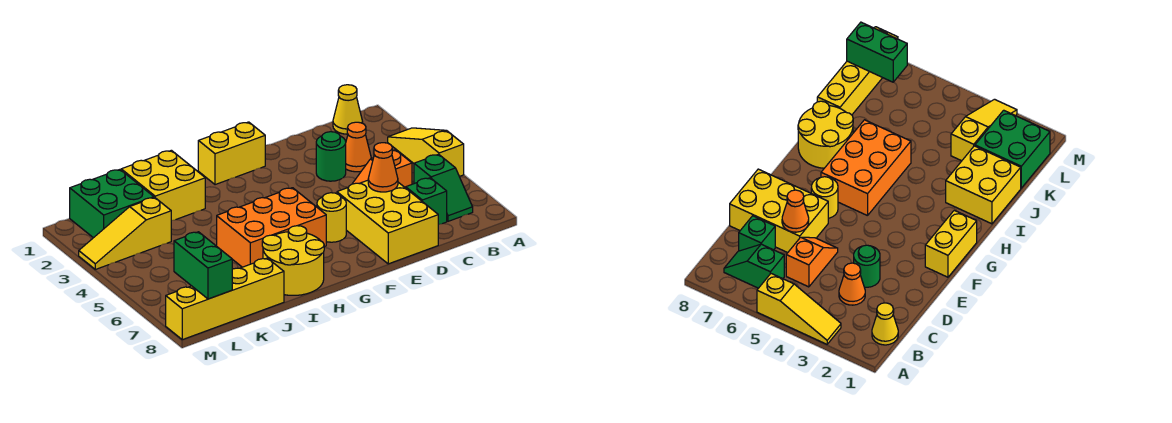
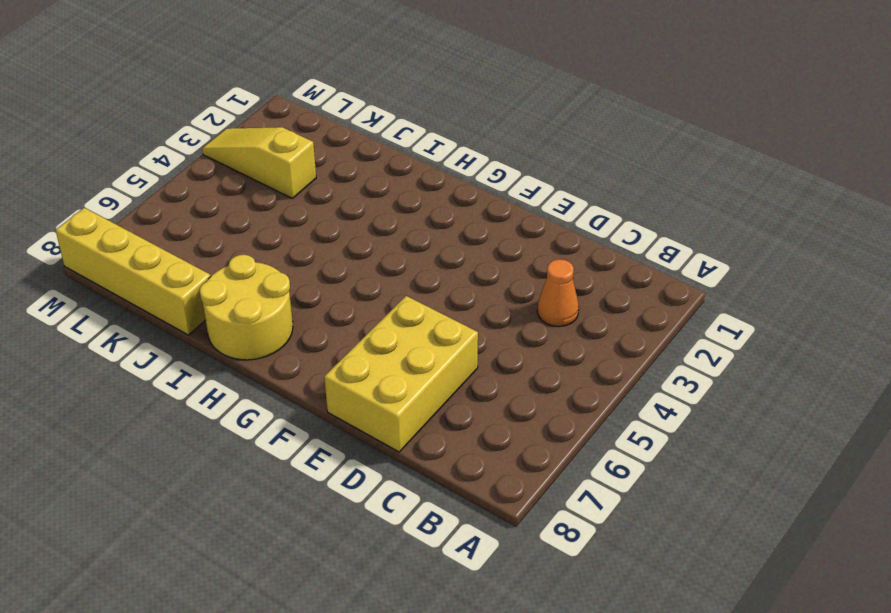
none -> yellow 1x3 slope [388,128,464,177]
none -> yellow 1x1 cone [333,85,363,134]
none -> green 1x2 slope [414,154,473,221]

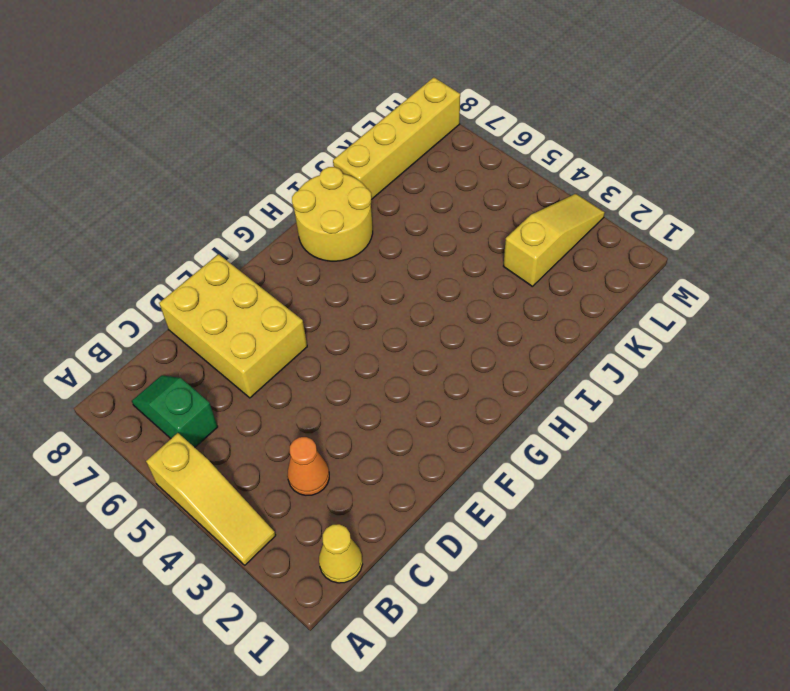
none -> orange 1x2 slope [352,150,412,188]
none -> green 1x1 brick [406,178,447,224]
none -> green 1x1 round brick [316,132,346,181]

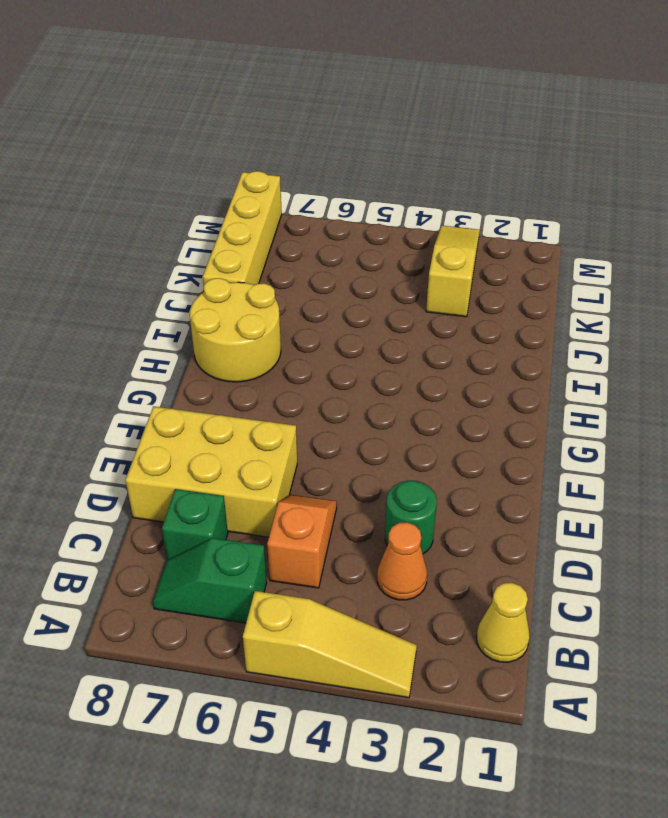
none -> yellow 1x2 brick [198,122,265,185]
none -> yellow 1x1 round brick [317,193,346,242]
none -> orange 2x3 brick [217,188,326,267]

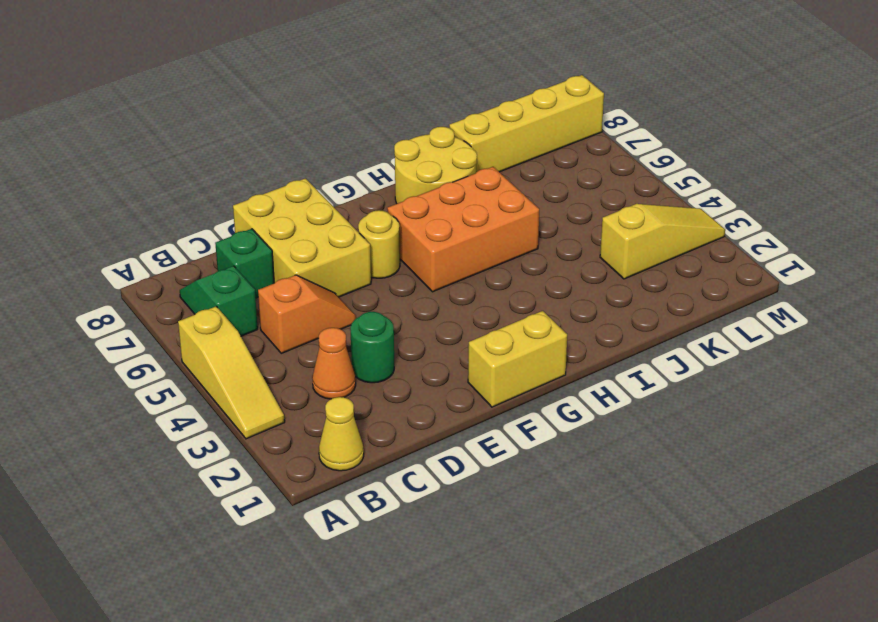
none -> yellow 2x2 brick [121,150,205,221]
none -> green 2x2 brick [70,170,154,238]
none -> orange 1x1 cone [368,143,398,192]

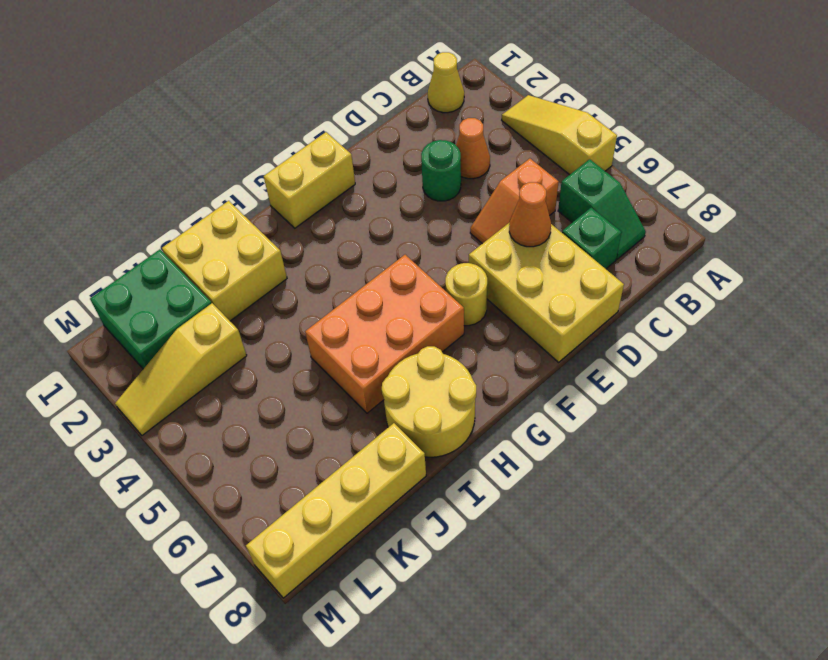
none -> green 1x2 brick [174,232,232,299]

